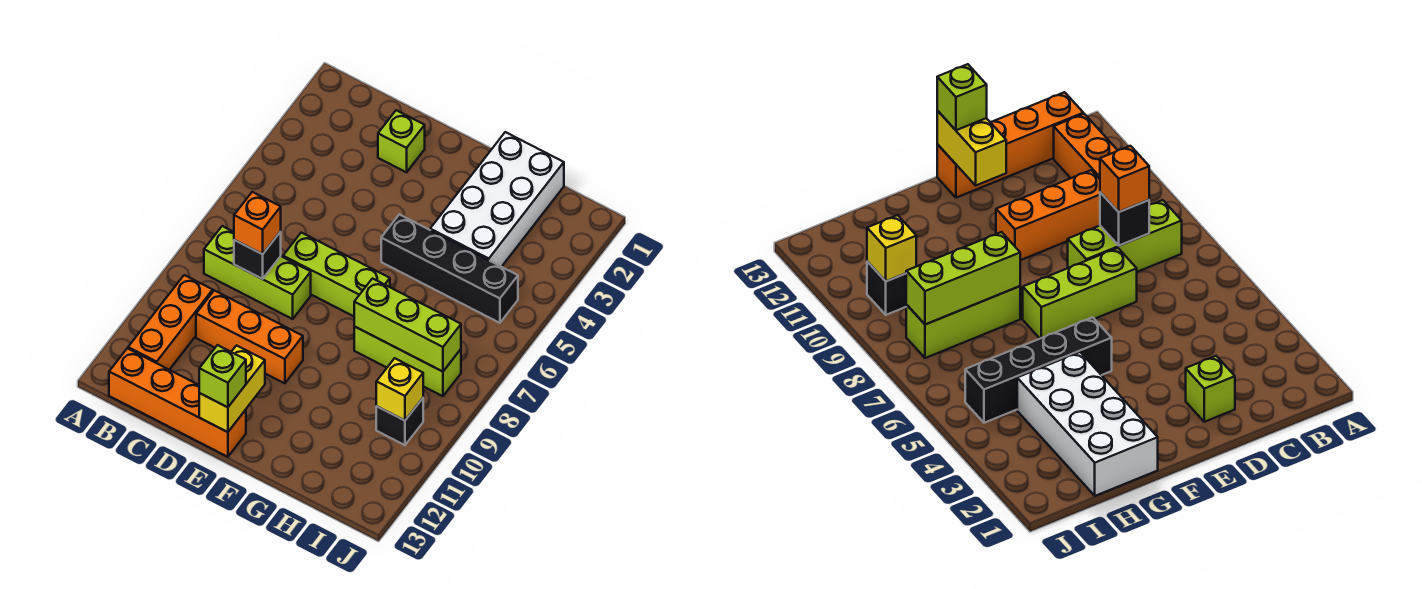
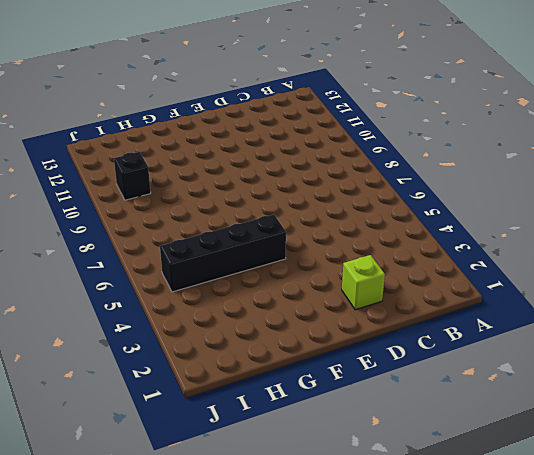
none -> lime 1x3 brick [204,226,311,319]
none -> orange 1x3 brick [128,275,213,370]
none -> orange 1x4 brick [109,348,246,457]

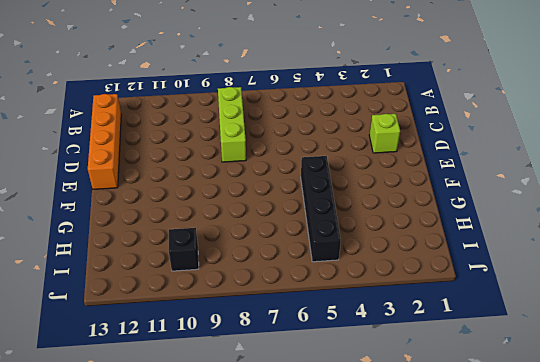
none -> orange 1x3 brick [128,275,213,370]
none -> orange 1x3 brick [196,290,303,383]
none -> lime 1x3 brick [283,233,390,316]

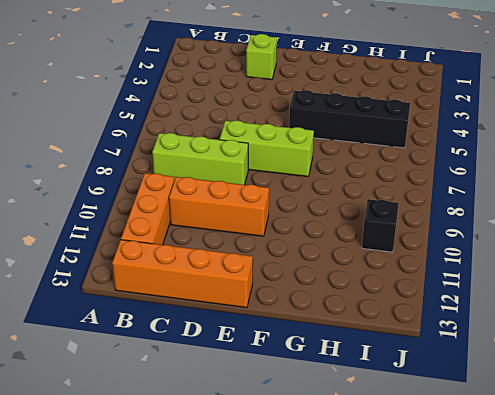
none -> white 2x4 brick [430,132,564,267]
none -> lime 1x3 brick [354,326,461,396]
none -> black 1x1 brick [234,232,281,279]

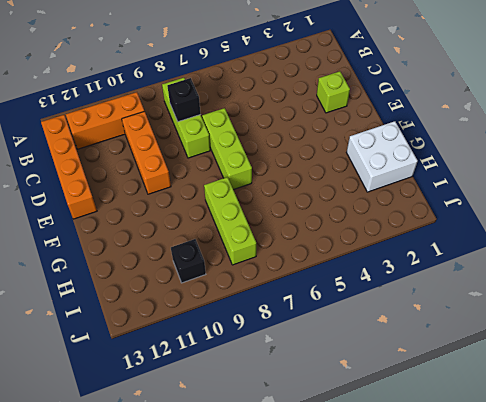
white 2x2 brick [347,121,418,192] -> white 2x4 brick [430,132,564,267]
none -> black 1x4 brick [381,214,518,323]
none -> yellow 1x2 brick [199,345,265,432]
none -> lime 1x3 brick [354,279,461,372]

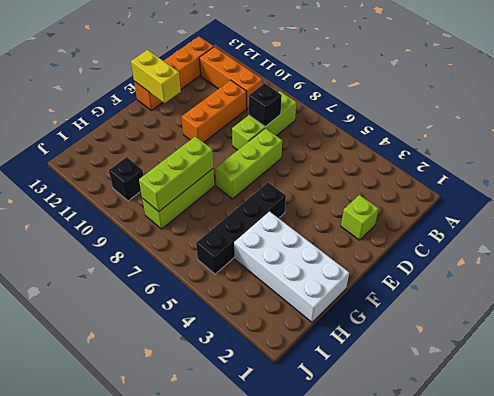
none -> yellow 1x1 brick [376,358,423,420]
none -> orange 1x1 brick [234,192,281,254]
none -> lime 1x1 brick [199,345,246,407]

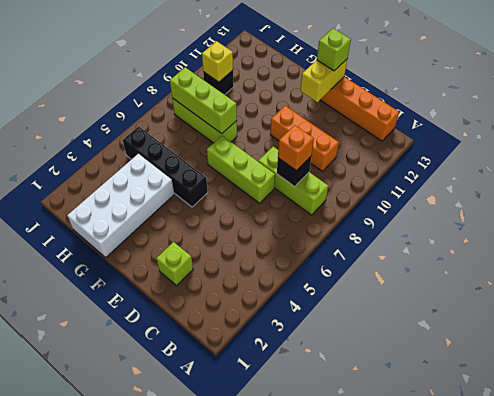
none -> orange 1x3 brick [128,275,213,370]

